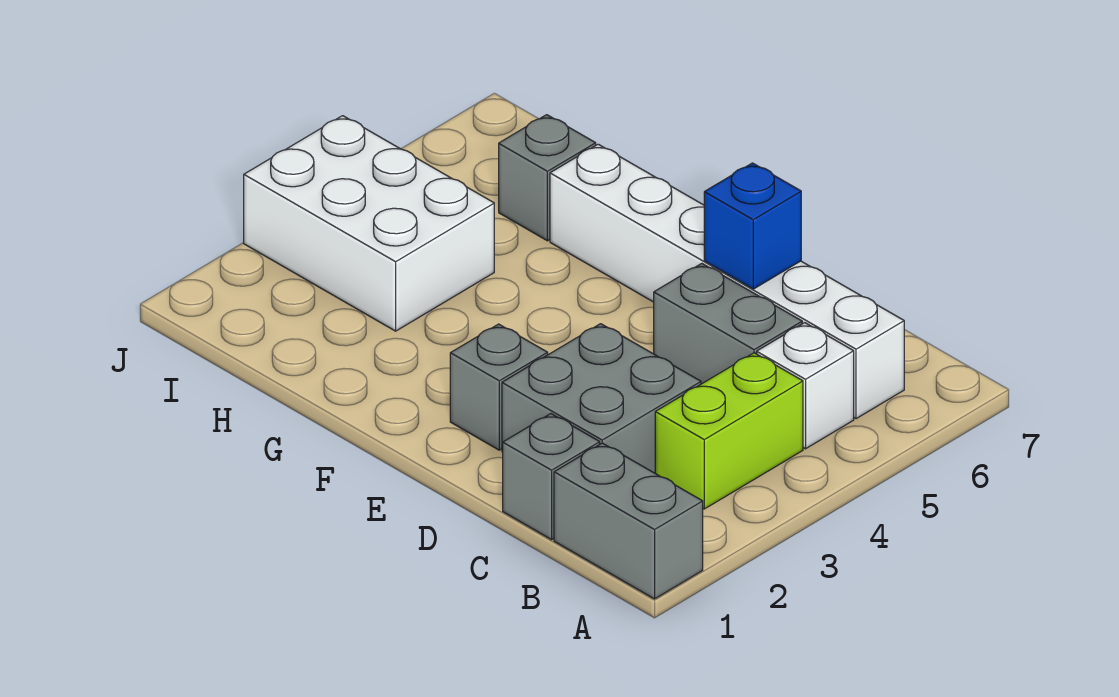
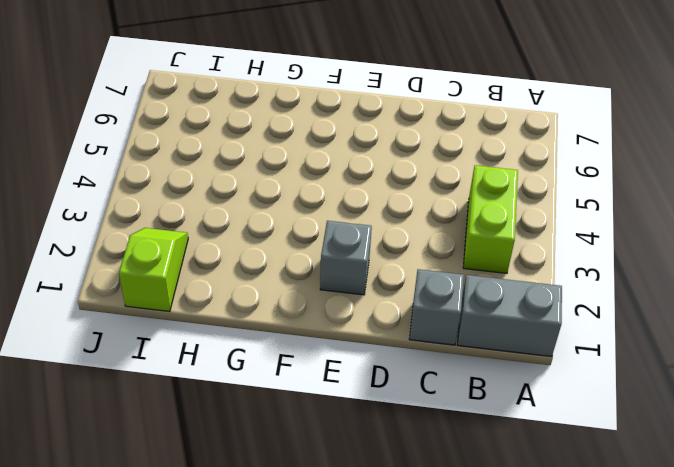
lime 1x2 slope [119,228,188,312] -> none
none -> white 1x1 brick [757,323,854,449]
none -> white 1x6 brick [550,144,904,419]

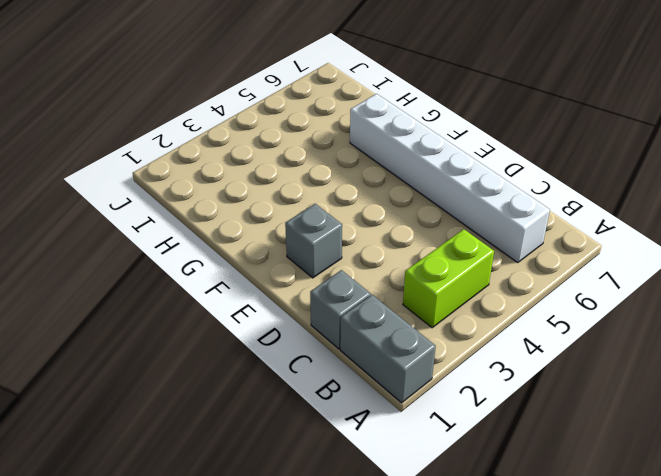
none -> white 1x1 brick [757,323,854,449]
none -> grey 2x2 brick [502,324,701,473]

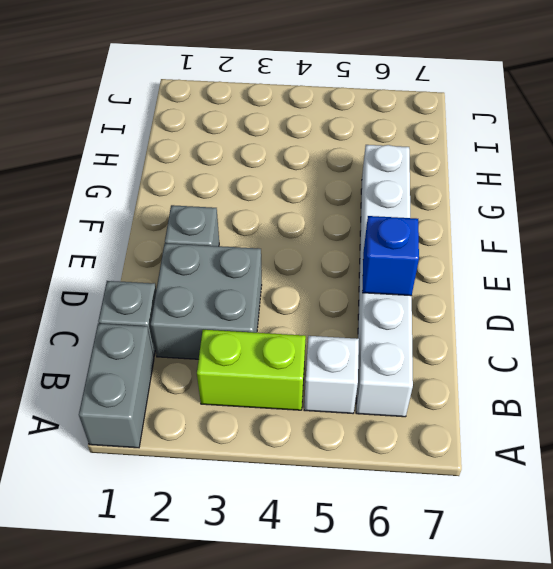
none -> grey 1x2 brick [654,263,802,384]
none -> white 2x3 brick [244,116,494,331]

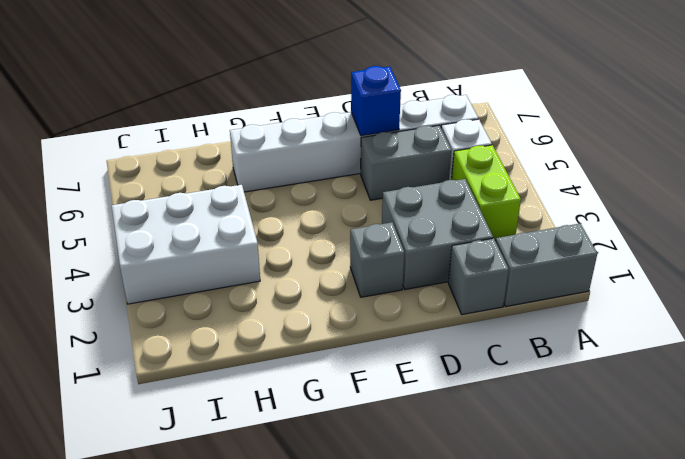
none -> grey 1x1 brick [499,115,596,241]

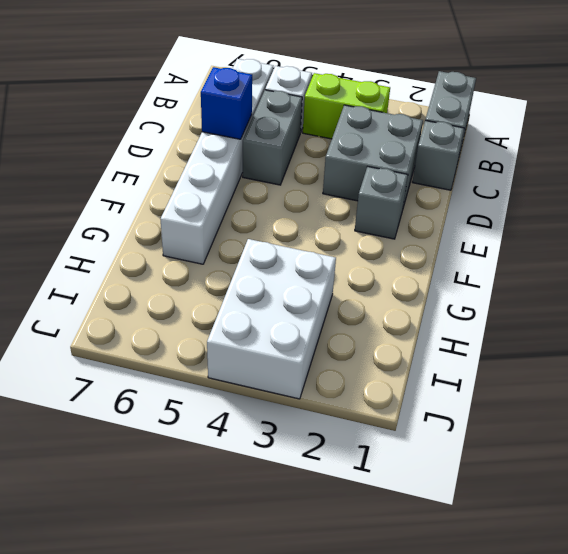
none -> grey 1x1 brick [499,115,596,241]

